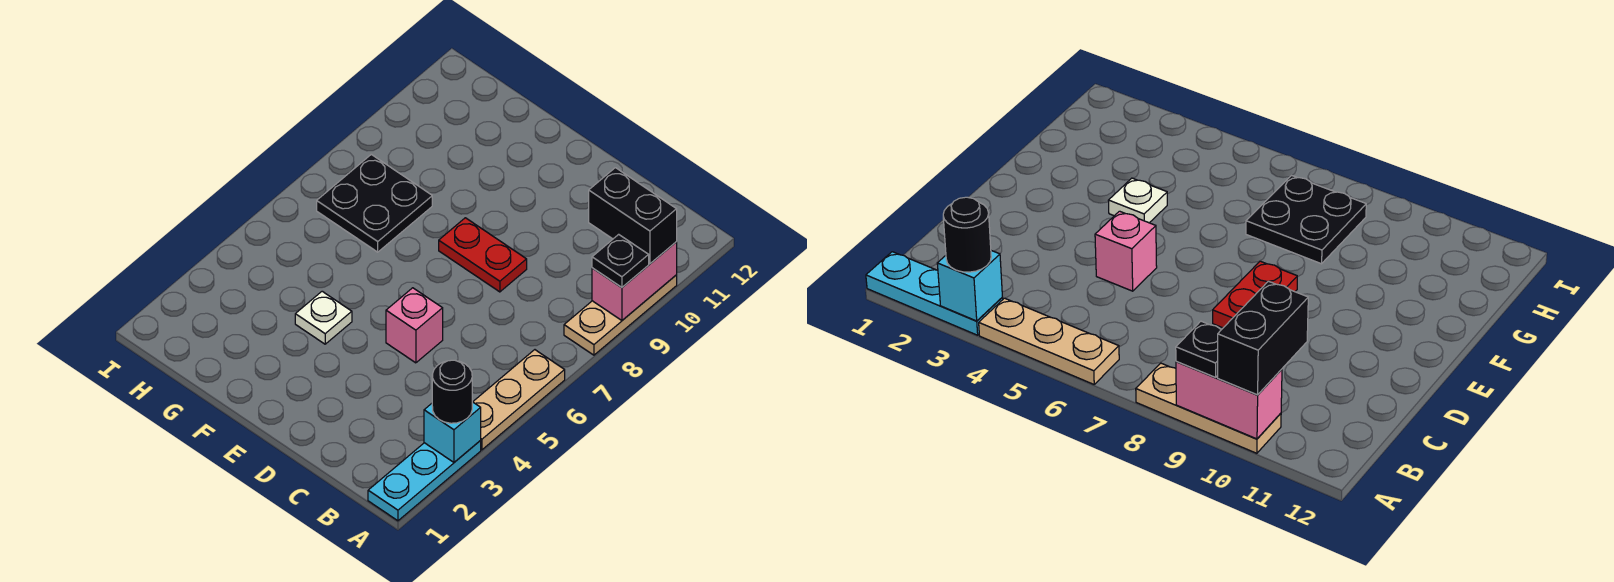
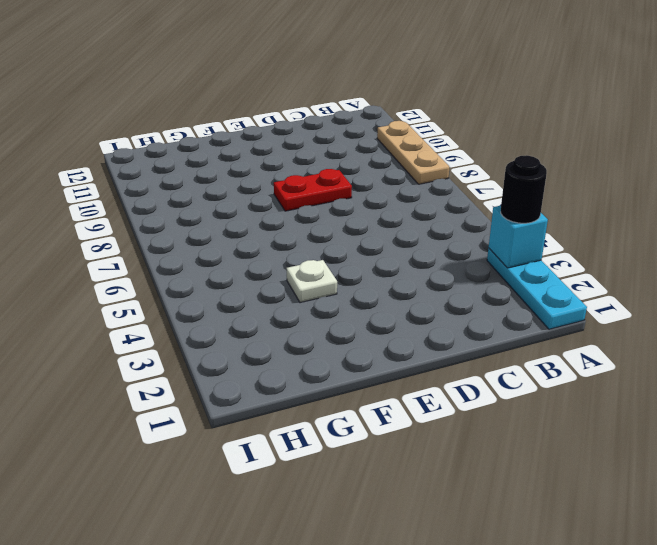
none -> tan 1x3 plate [473,350,565,450]
none -> pink 1x1 brick [386,288,443,363]
none -> black 2x2 plate [317,154,432,252]

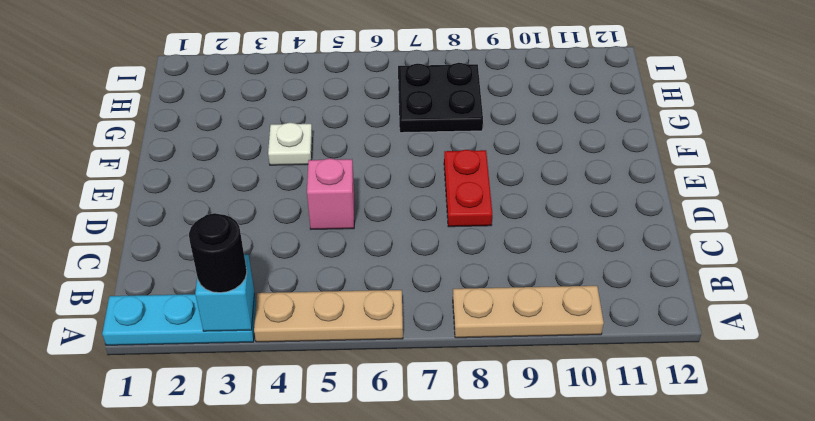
none -> pink 1x2 brick [592,242,677,320]
none -> black 1x1 plate [592,234,649,287]
none -> black 1x2 brick [589,168,677,264]

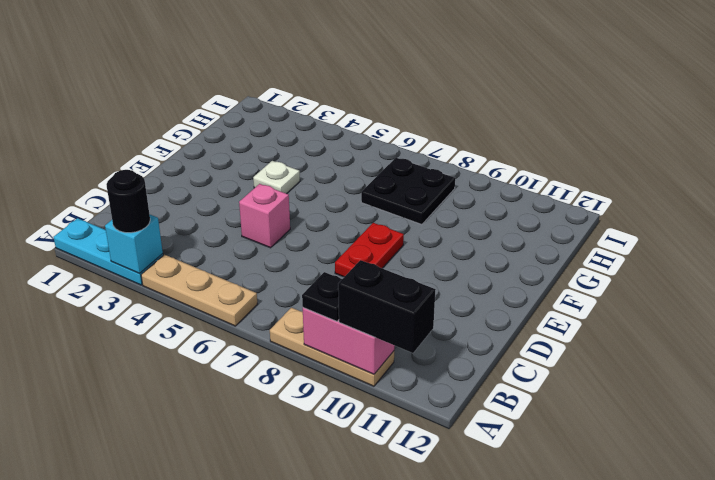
black 1x2 brick [338,260,436,353] -> black 1x2 brick turned to [589,168,677,264]

